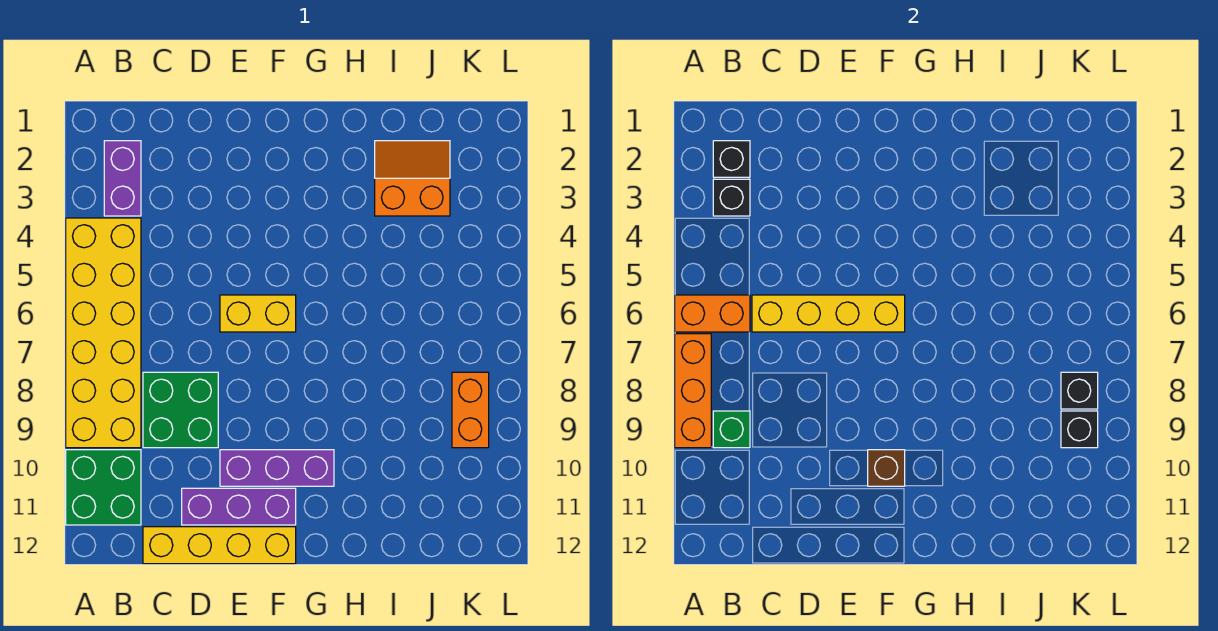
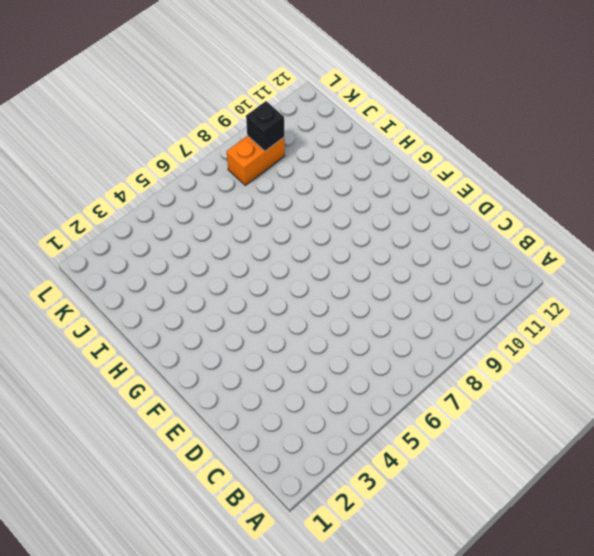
none -> yellow 2x6 brick [66,218,141,448]
none -> green 2x2 brick [66,450,141,525]
none -> purple 1x2 brick [104,141,141,216]

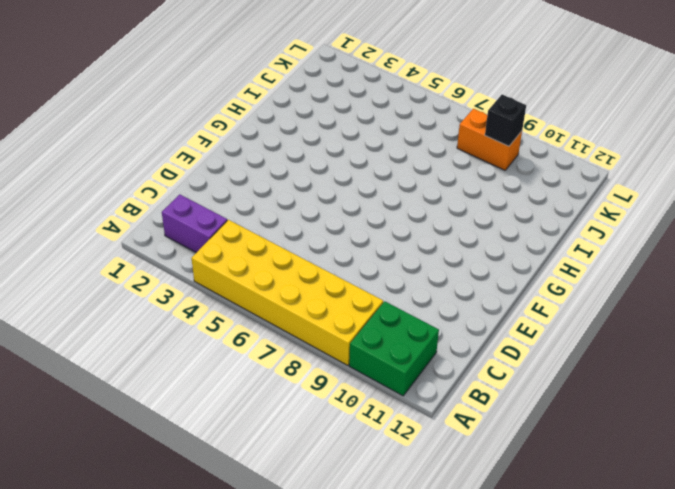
none -> green 2x2 brick [143,372,218,448]
none -> yellow 1x4 brick [143,527,296,564]
none -> purple 1x3 brick [182,488,296,525]

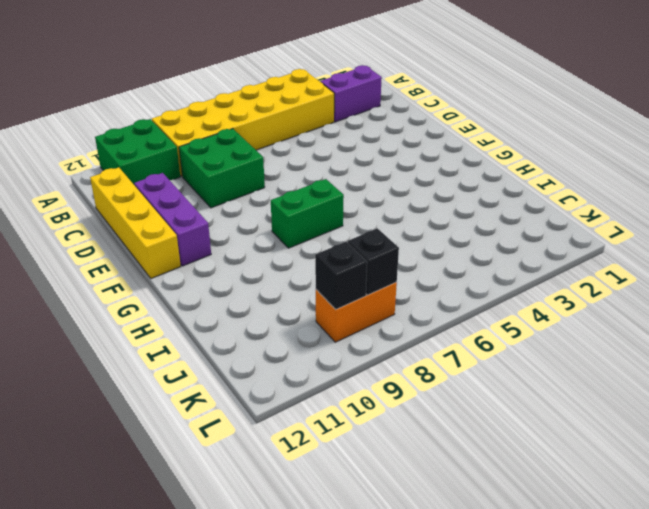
green 1x2 brick [271,179,344,248] -> none
none -> yellow 1x2 brick [220,295,296,332]
none -> purple 1x3 brick [220,450,334,486]
none -> orange 2x2 slope [375,141,450,216]

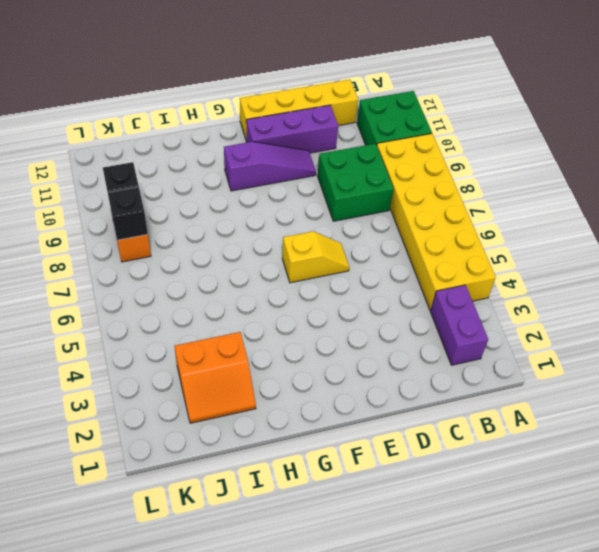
yellow 1x2 slope [282,231,349,283] -> yellow 1x2 brick [220,295,296,332]
purple 1x3 slope [224,142,316,191] -> purple 1x3 brick [220,450,334,486]
none -> orange 1x2 brick [675,295,750,332]
none -> orange 1x3 brick [675,334,711,448]
none -> black 1x1 brick [713,141,750,177]

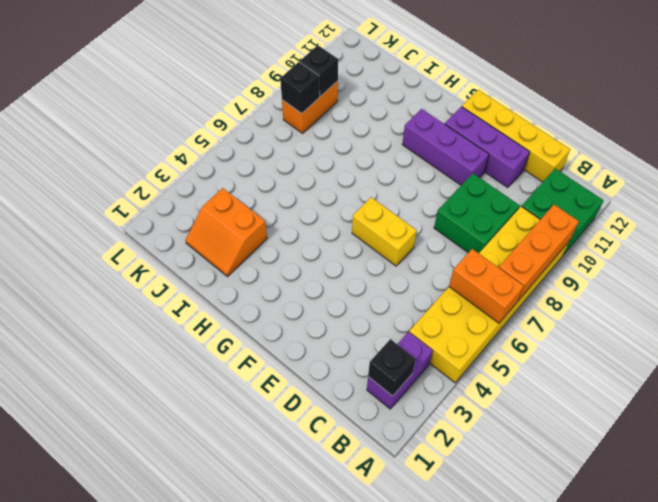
none -> black 1x1 brick [713,179,750,216]
none -> green 1x1 brick [713,411,750,448]
none -> yellow 1x4 brick [752,295,905,332]

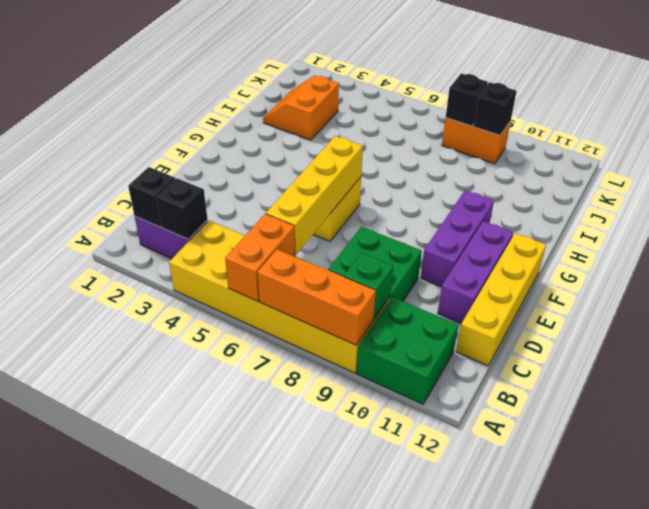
none -> brown 1x1 brick [868,450,905,486]

